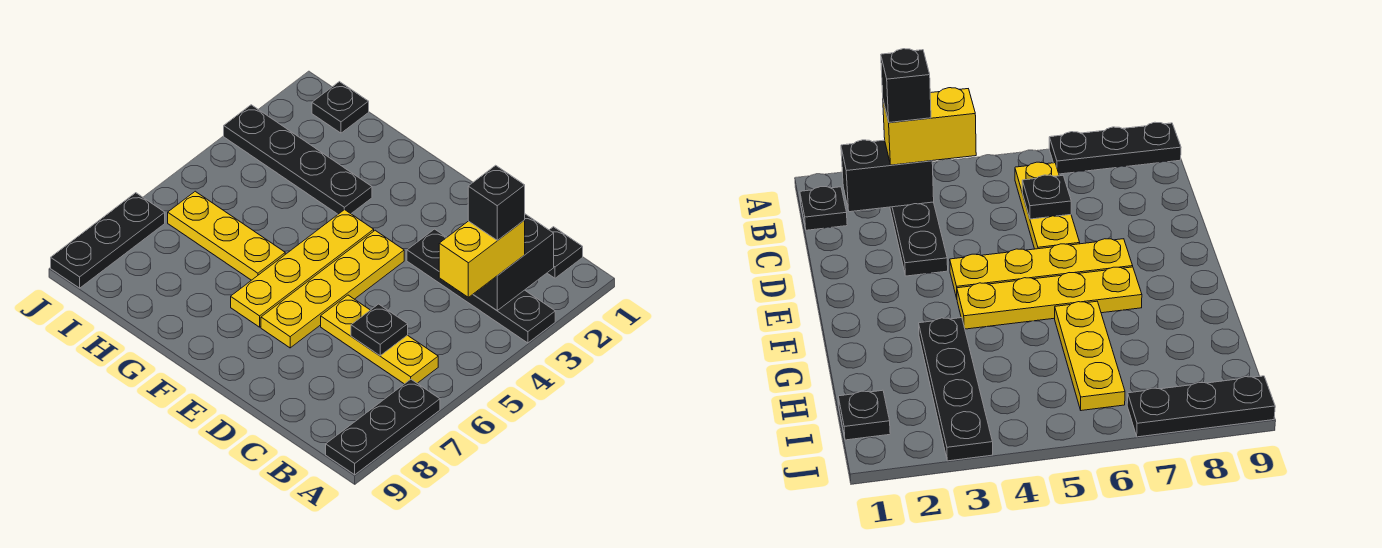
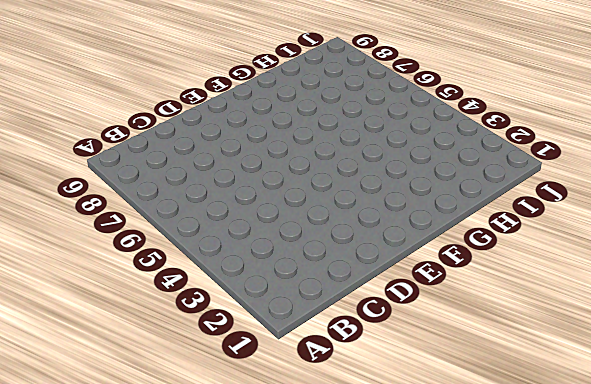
none -> black 1x4 plate [407,229,555,343]
none -> black 1x3 plate [326,379,440,475]
none -> black 1x1 plate [548,227,583,278]

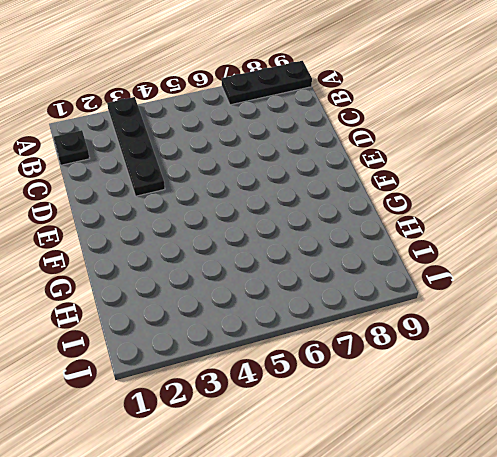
none -> yellow 1x3 plate [321,295,438,384]
none -> yellow 1x4 plate [261,230,404,348]
none -> yellow 1x4 plate [231,210,374,327]

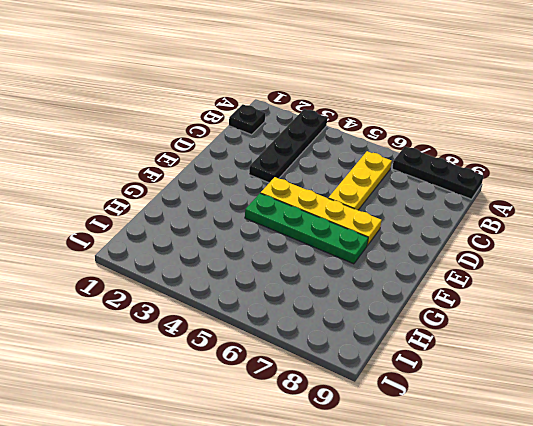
green 1x4 plate [245,193,368,264] -> yellow 1x4 plate [231,210,374,327]
none -> black 1x4 plate [224,105,372,214]
none -> yellow 1x3 plate [168,191,285,280]
none -> black 1x1 plate [312,82,369,133]

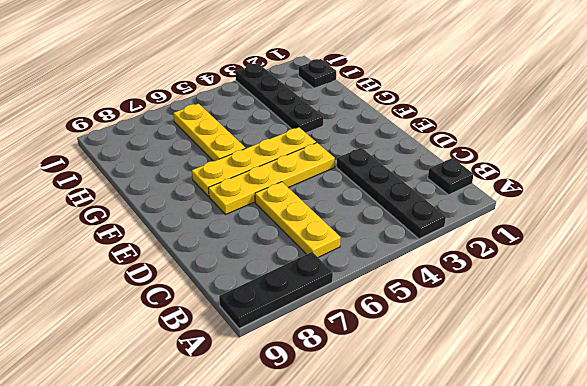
none -> black 1x3 plate [51,193,165,288]
none -> black 1x2 brick [473,214,554,310]
none -> black 1x1 plate [351,304,408,356]

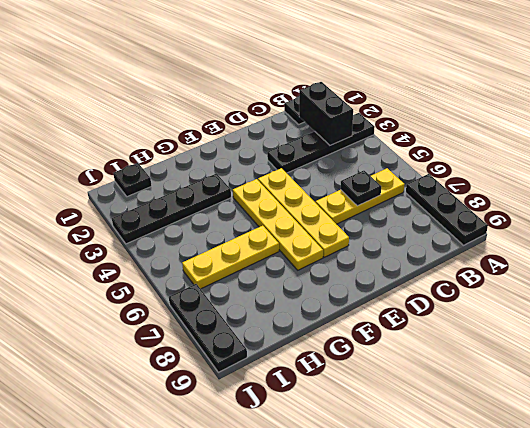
none -> yellow 1x2 brick [439,220,525,297]
none -> black 1x1 brick [468,165,525,240]

